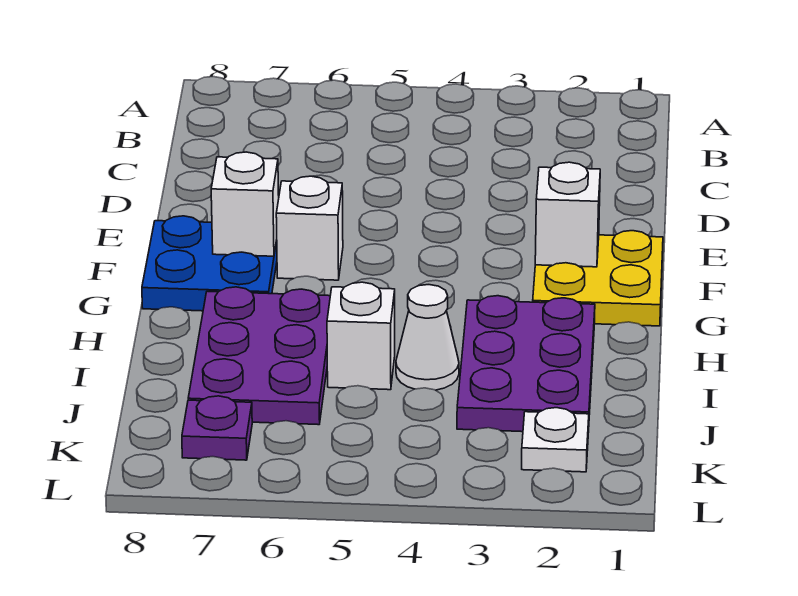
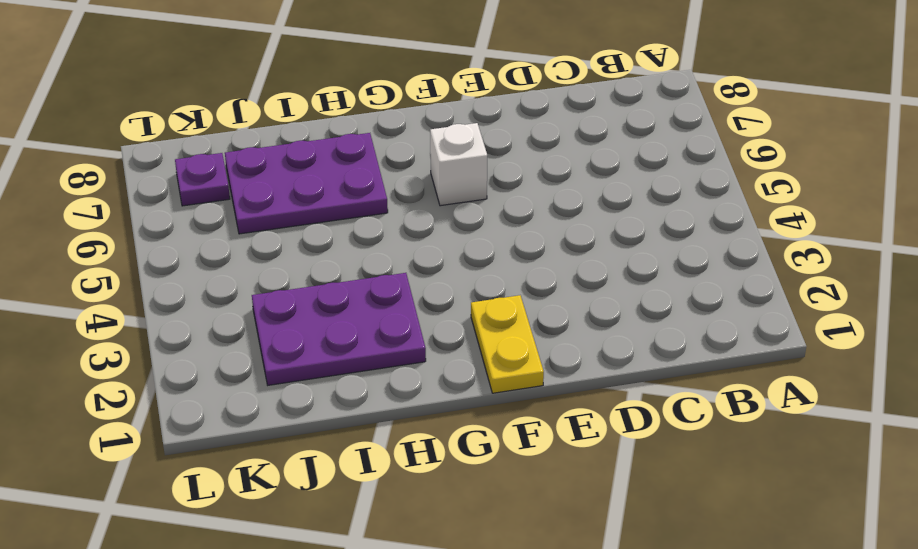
yellow 1x2 plate [471,295,544,393] -> yellow 2x2 plate [533,231,663,326]
none -> blue 2x2 plate [142,216,277,311]
none -> white 1x1 cone [396,285,459,390]

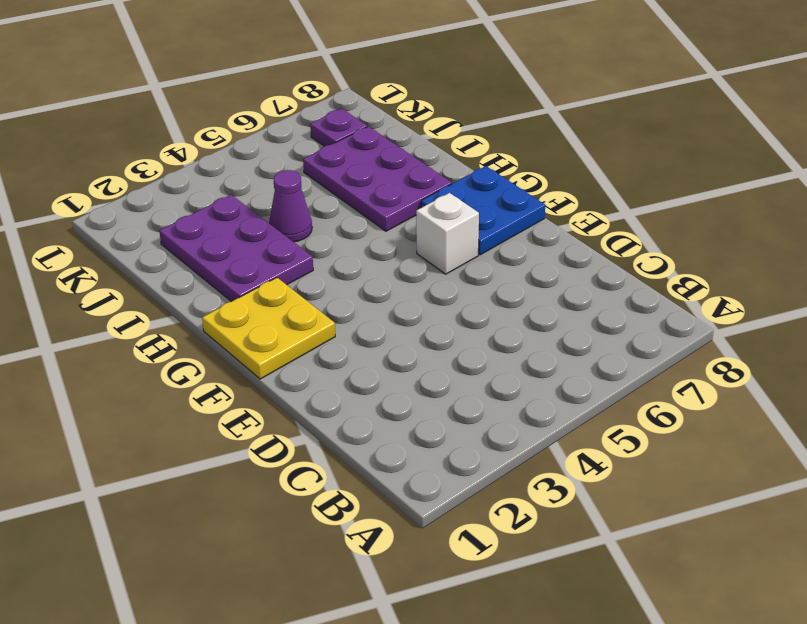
purple 1x1 cone [269,170,312,242] -> white 1x1 cone [396,285,459,390]
none -> white 1x1 brick [327,282,395,390]
none -> white 1x1 plate [522,408,589,472]

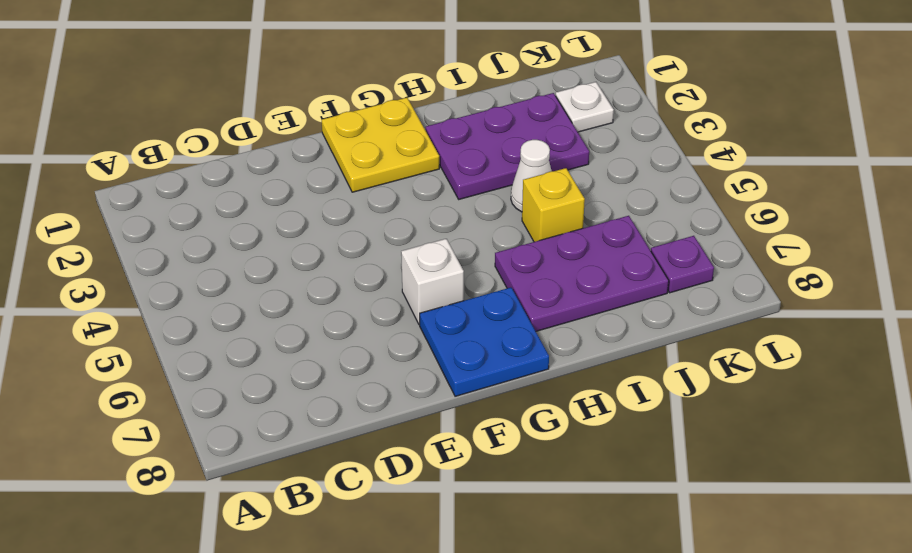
yellow 1x1 brick [522,168,585,242] -> white 1x1 brick [327,282,395,390]
none -> white 1x1 brick [535,162,600,267]
none -> white 1x1 brick [211,152,279,256]

